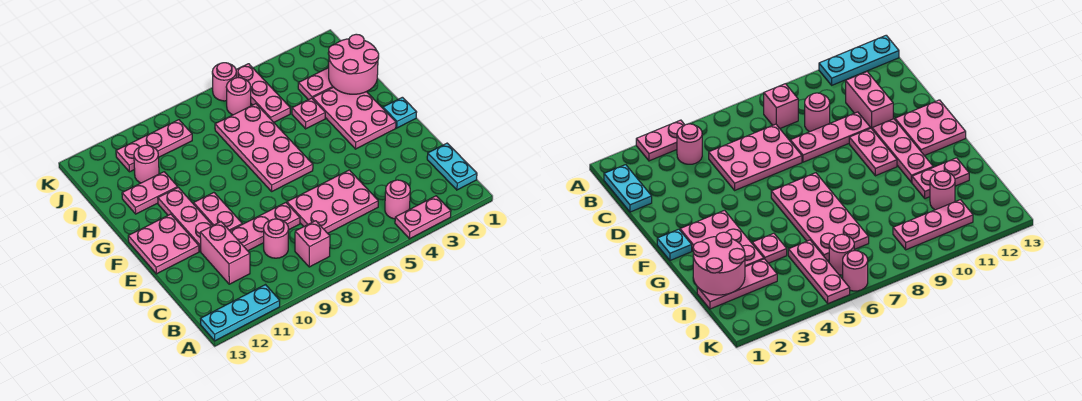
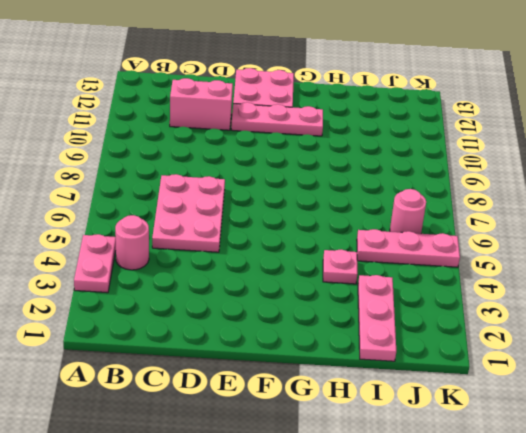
none -> cyan 1x3 plate [201,285,280,341]
none -> cyan 1x2 plate [427,143,477,190]
none -> pink 1x1 brick [295,221,330,267]

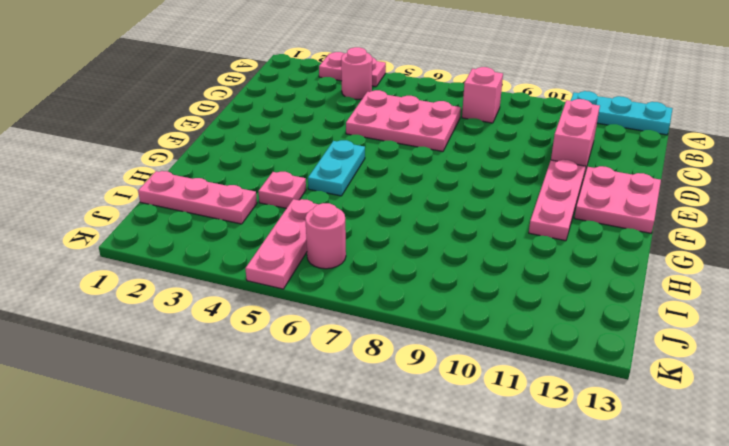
cyan 1x2 plate [308,140,365,196] -> cyan 1x2 plate moved to [427,143,477,190]
none -> pink 1x1 round brick [264,219,289,258]
none -> pink 1x3 plate [230,203,300,251]
none -> pink 1x2 plate [194,193,242,231]

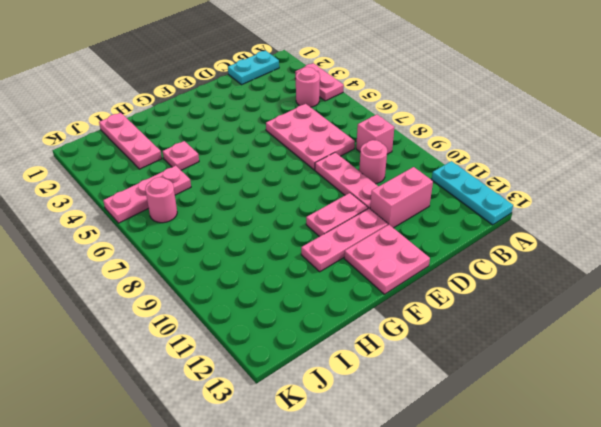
none -> cyan 1x1 plate [383,97,417,128]
none -> pink 2x3 plate [313,87,396,149]
none -> pink 2x4 plate [215,104,313,191]

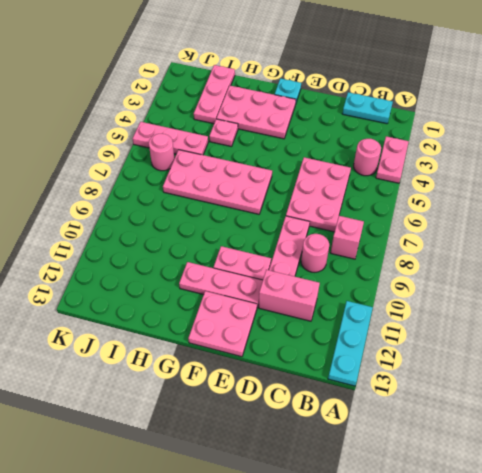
none -> pink 1x2 plate [122,172,178,214]
none -> pink 1x1 round brick [134,145,159,183]
none -> pink 1x3 plate [116,120,192,172]

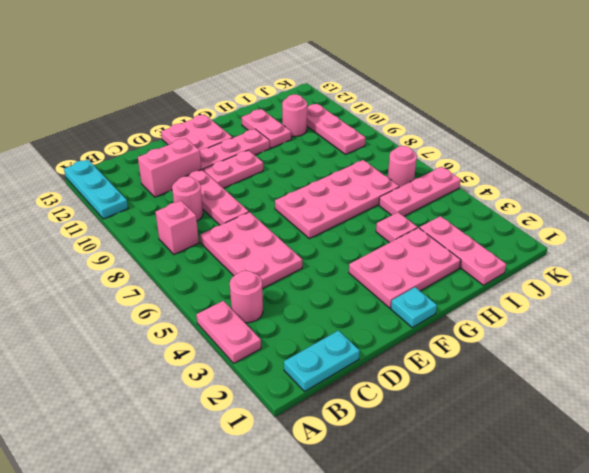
none -> pink 1x1 round brick [212,63,236,101]
none -> pink 2x2 round brick [328,34,379,94]

